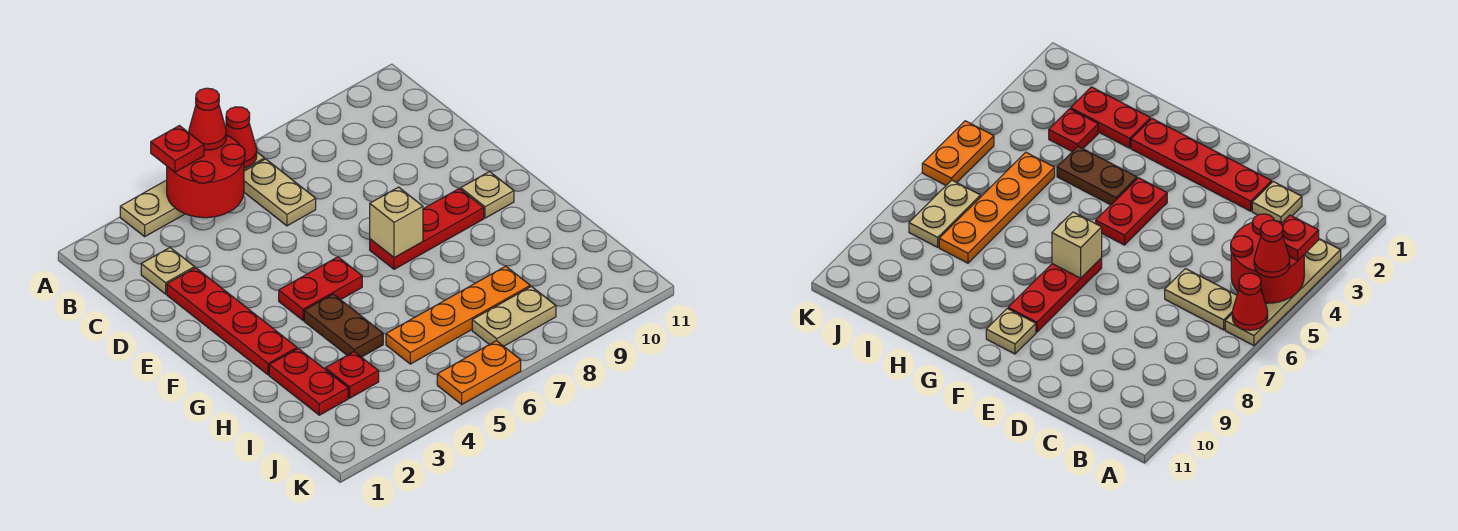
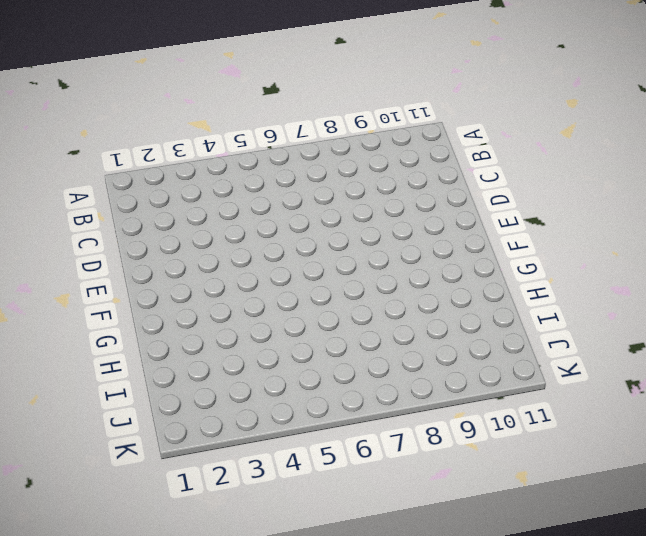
none -> tan 1x4 plate [120,152,265,236]
none -> tan 1x2 plate [244,159,316,226]
none -> tan 1x1 plate [141,248,194,294]

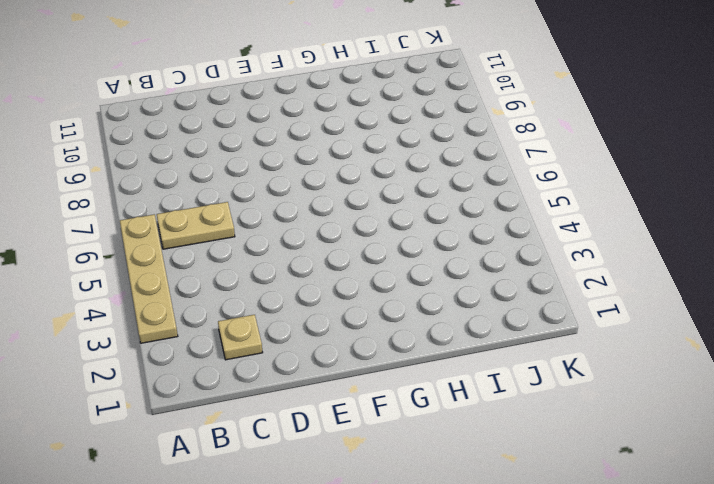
none -> red 1x4 plate [167,268,297,375]
none -> red 1x2 plate [279,257,362,321]
none -> red 1x3 plate [370,189,484,269]

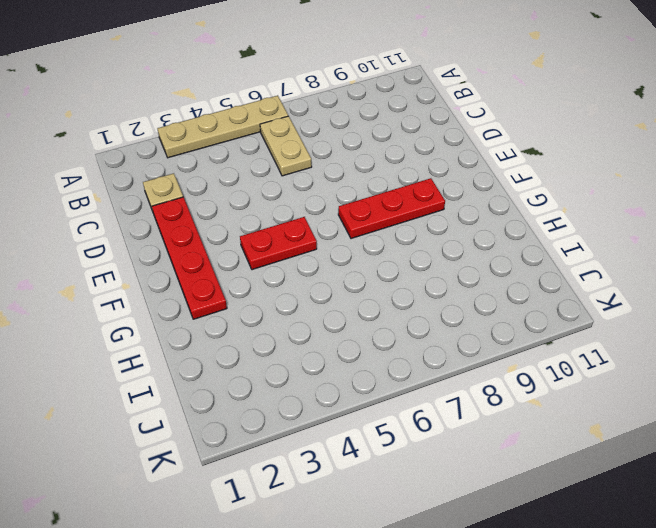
none -> tan 1x1 plate [461,172,514,218]
none -> brown 1x2 plate [304,294,383,357]
none -> red 1x2 plate [269,349,348,415]

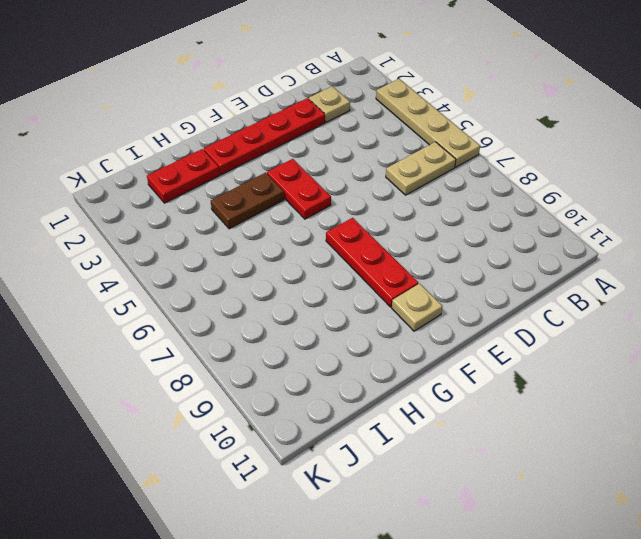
none -> red 1x1 plate [325,352,379,398]
none -> orange 1x4 plate [386,266,530,364]
none -> tan 1x2 plate [472,286,556,346]

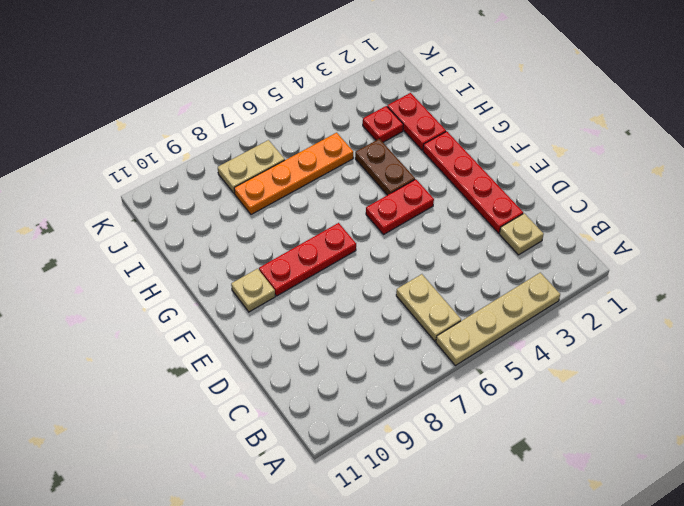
none -> orange 1x2 plate [437,341,521,404]
none -> red 2x2 round brick [167,135,245,218]
none -> red 1x1 cone [225,107,257,168]

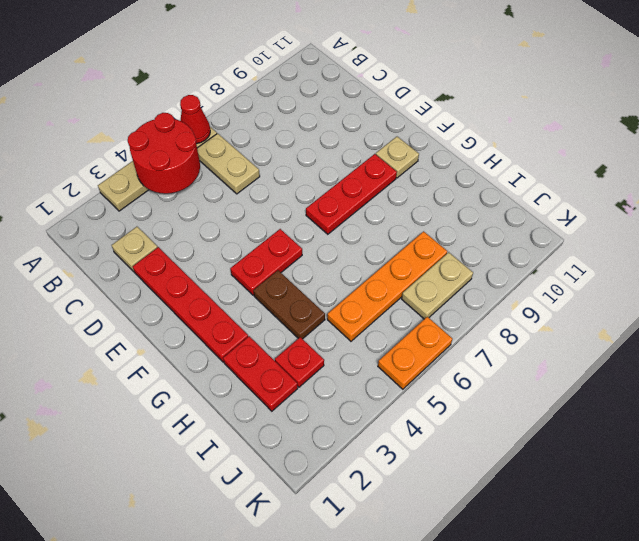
none -> tan 1x1 brick [370,187,423,258]
none -> red 1x1 plate [151,126,204,172]
none -> red 1x1 cone [189,88,226,150]

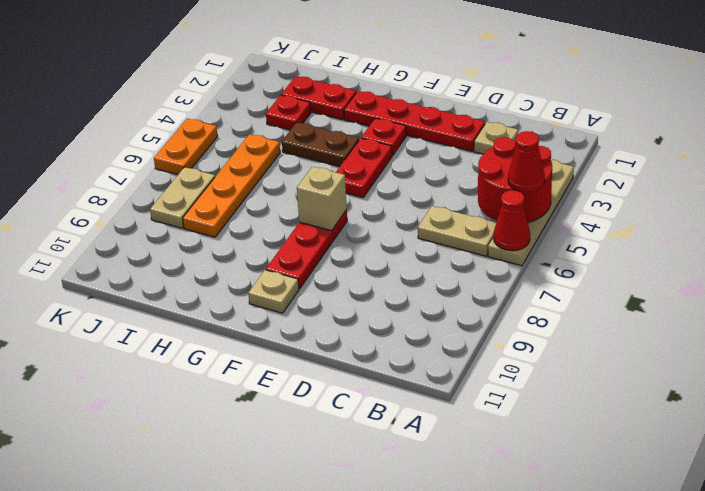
red 1x1 plate [361,118,406,156] -> red 1x1 plate moved to [151,126,204,172]

